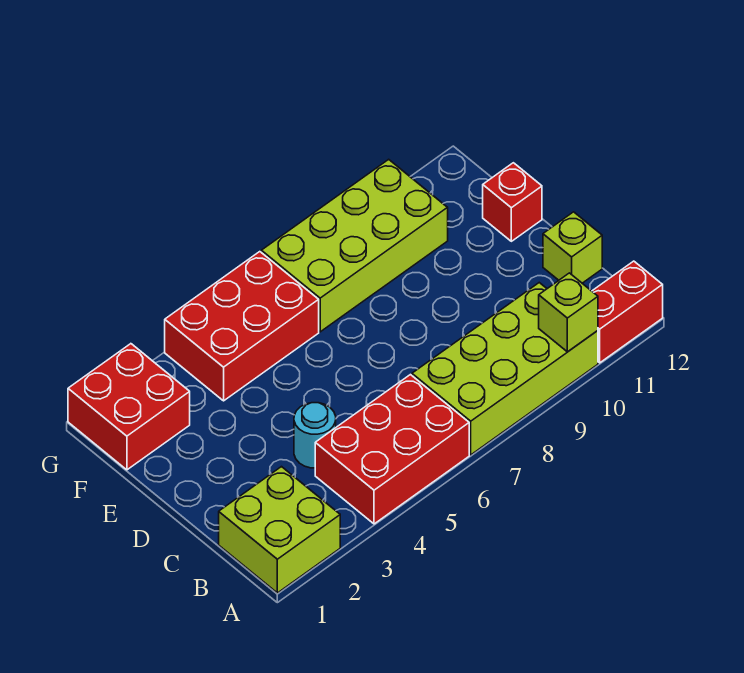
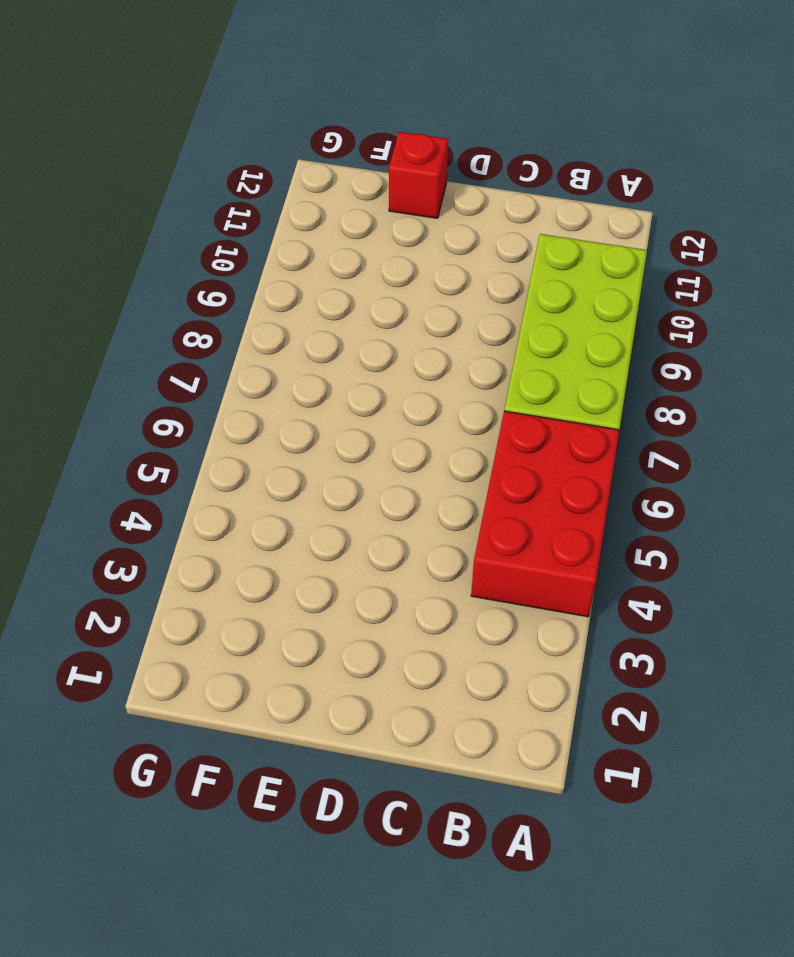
none -> lime 2x2 brick [219,467,340,593]
none -> red 1x2 brick [592,261,663,363]

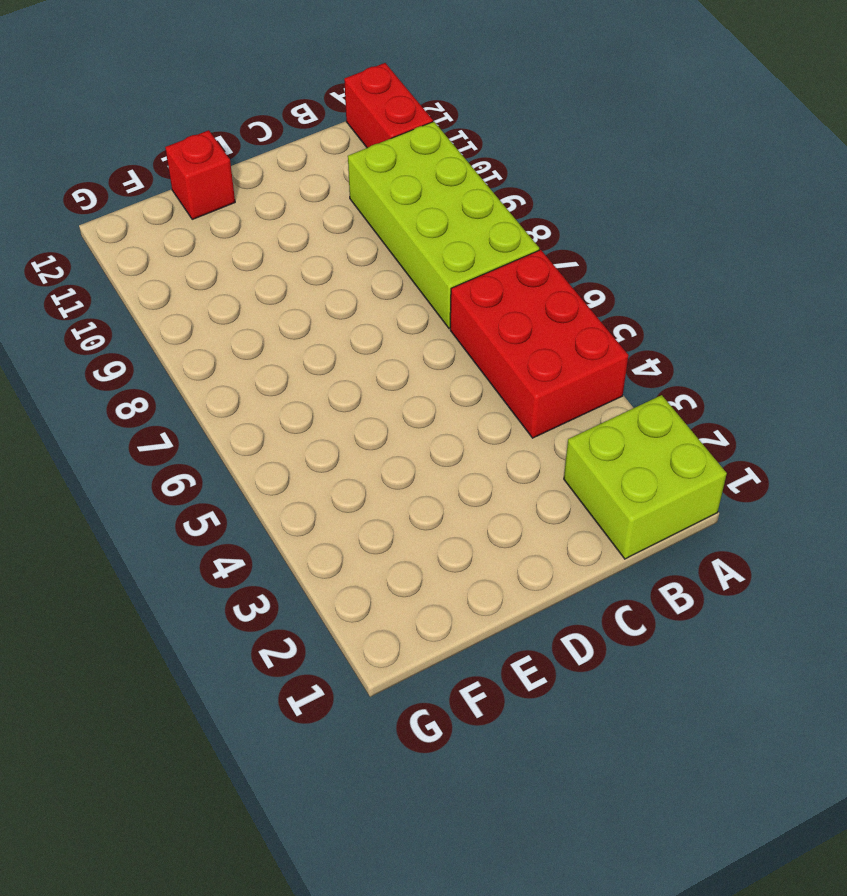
none -> cyan 1x1 round brick [294,403,336,468]
none -> lime 1x1 brick [543,212,602,283]

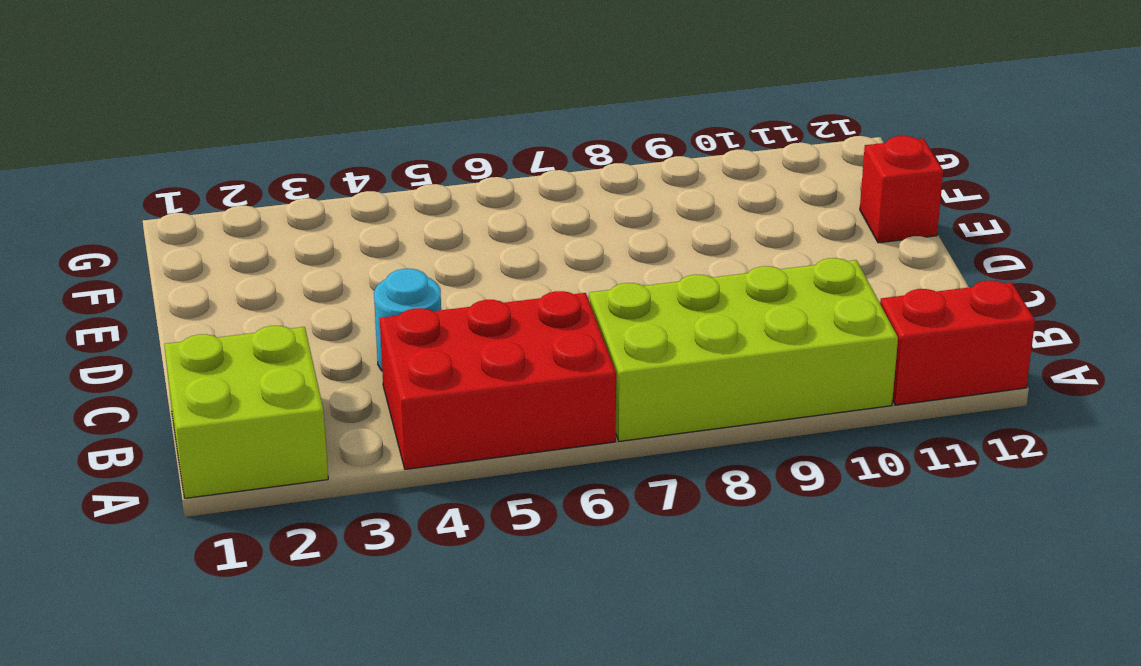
none -> lime 1x1 brick [543,212,602,283]
none -> red 2x2 brick [68,344,190,470]

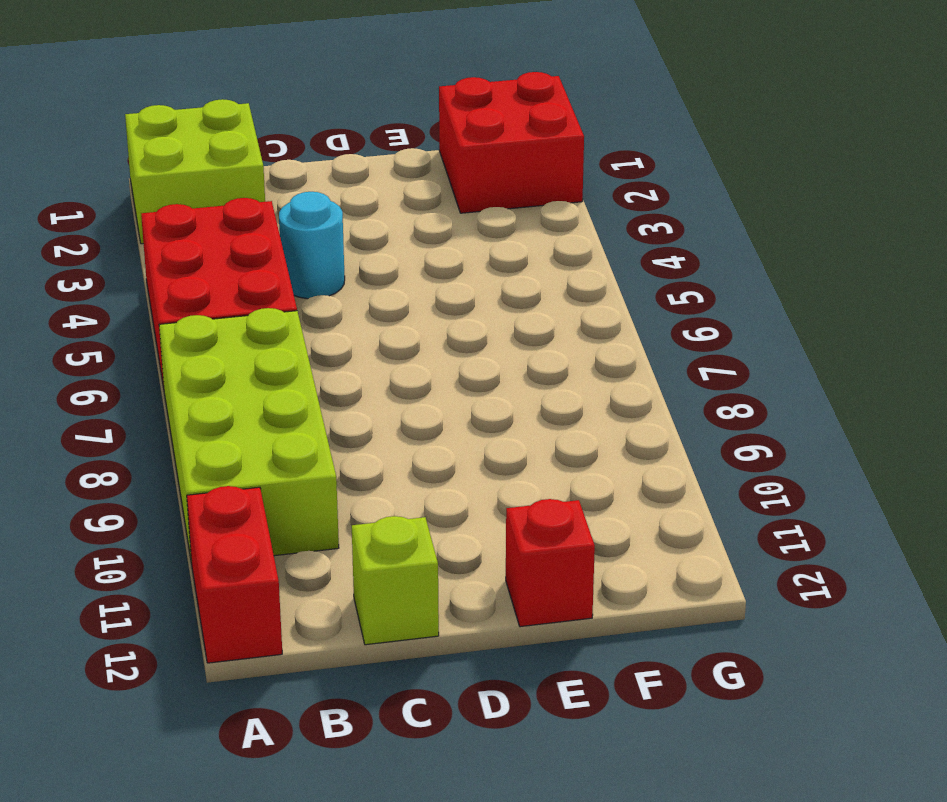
none -> red 2x3 brick [165,252,319,401]
none -> lime 2x4 brick [261,159,448,332]

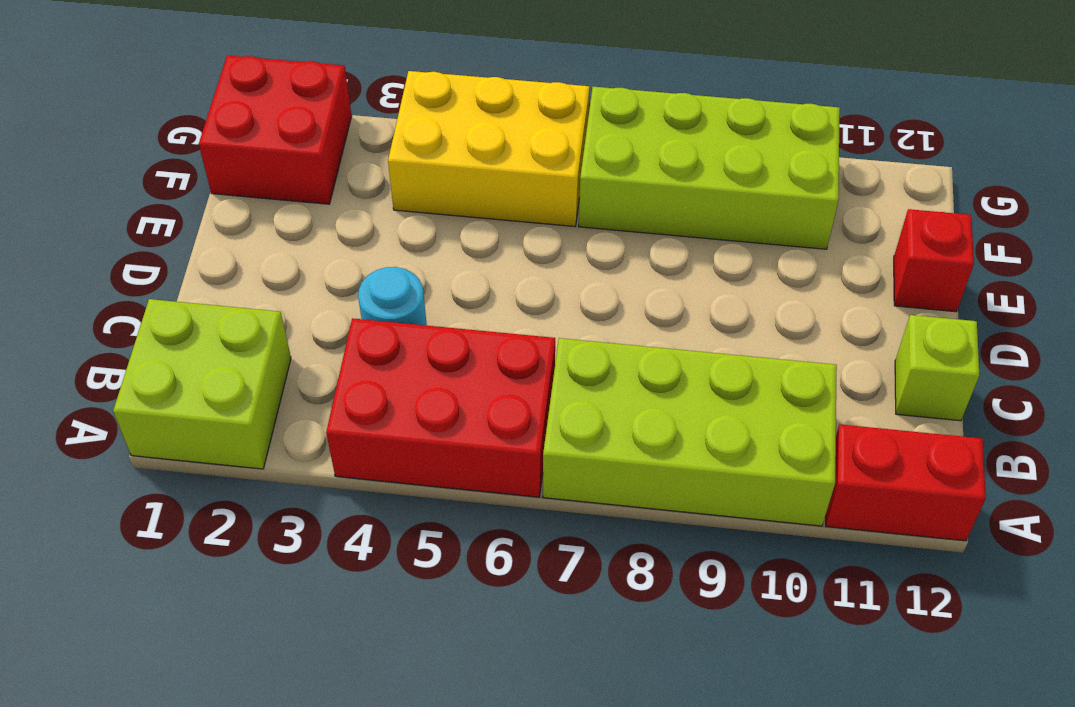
yellow 2x3 brick [388,71,589,227] -> red 2x3 brick [165,252,319,401]
none -> lime 1x1 brick [539,273,598,352]

